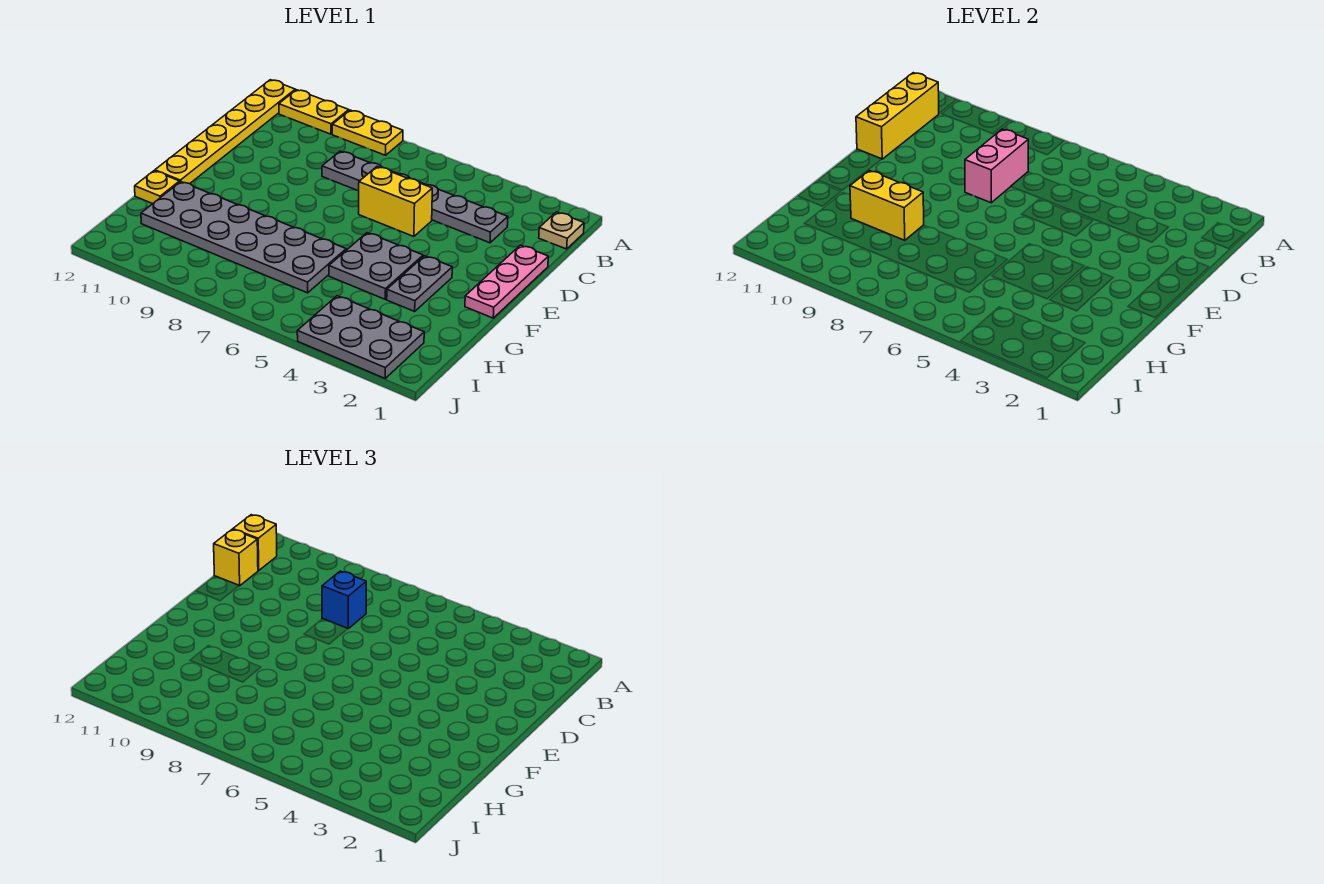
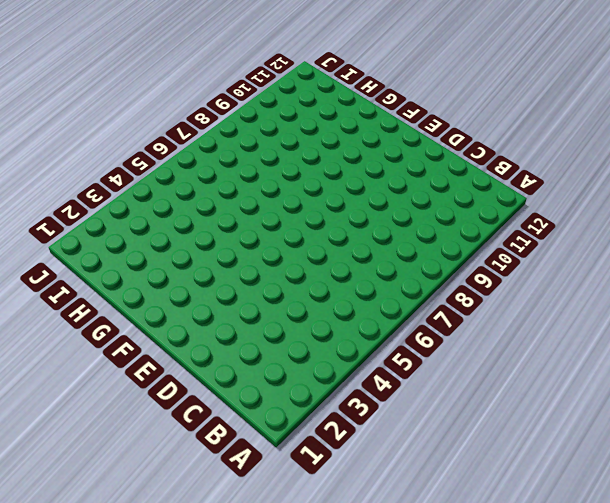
none -> yellow 1x2 plate [332,110,403,155]
none -> yellow 1x2 plate [279,90,349,134]
none -> yellow 1x6 plate [155,80,295,184]

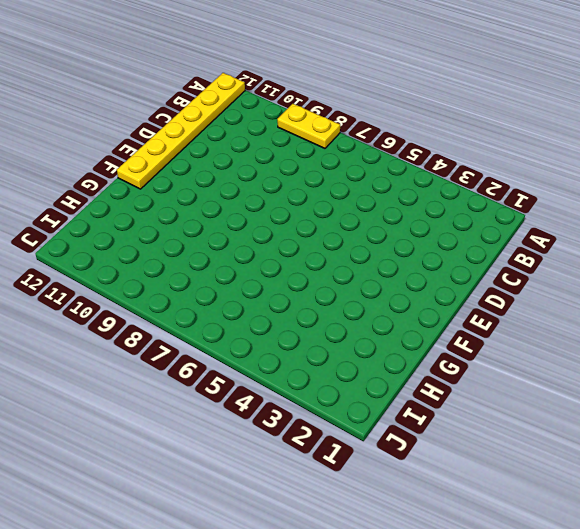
none -> yellow 1x2 plate [279,90,349,134]
none -> tan 1x1 plate [539,212,584,249]
none -> grey 1x6 plate [322,151,508,243]

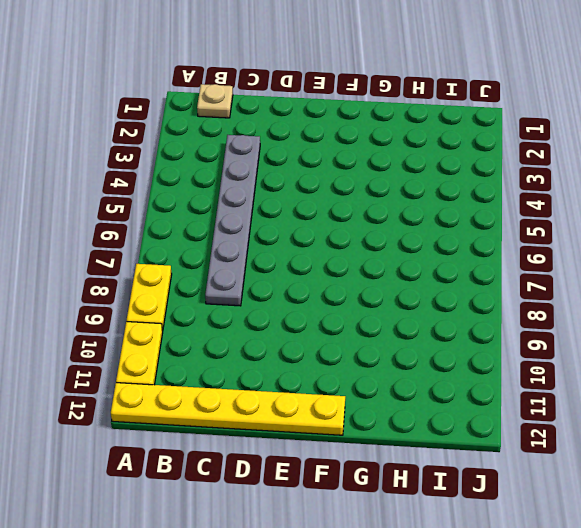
none -> pink 1x3 plate [465,245,548,318]
none -> yellow 1x2 brick [359,167,432,237]
none -> grey 1x2 plate [387,256,452,311]

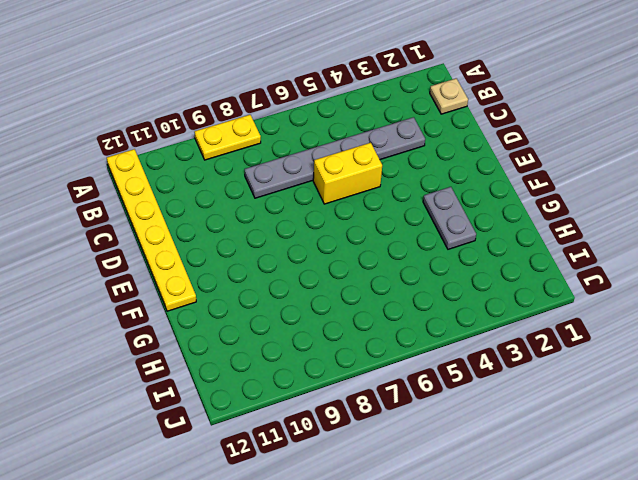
none -> yellow 1x2 plate [279,90,349,134]
none -> pink 1x3 plate [465,245,548,318]
none -> grey 2x2 plate [329,233,423,299]

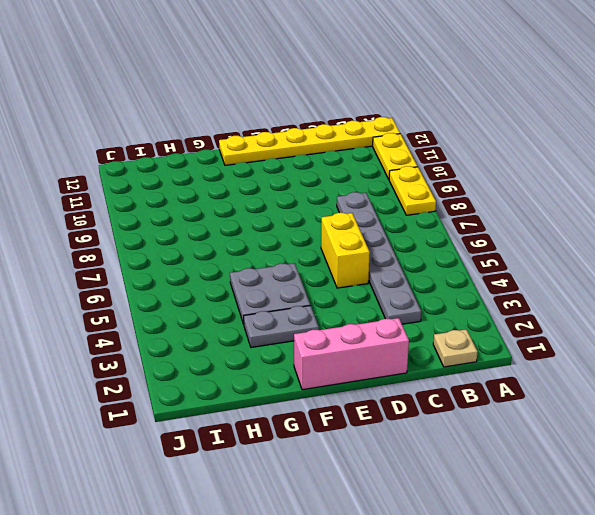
pink 1x3 brick [294,318,409,390] -> pink 1x3 plate [465,245,548,318]
none -> grey 2x6 plate [141,182,346,293]
none -> yellow 1x1 plate [135,171,180,204]
none -> grey 2x3 plate [297,296,424,378]

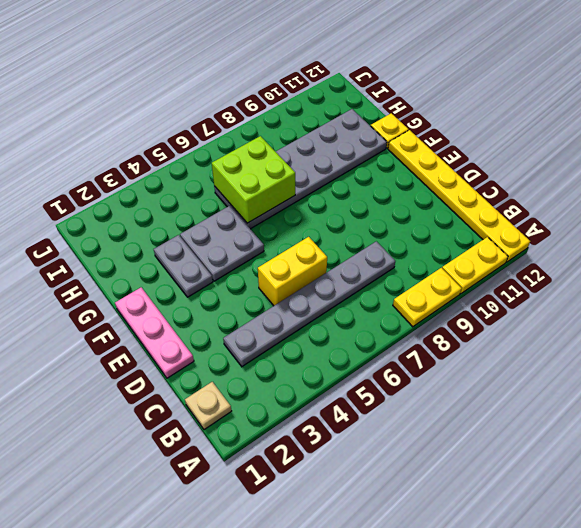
lime 2x2 brick [212,136,295,223] -> none
none -> grey 2x3 plate [297,296,424,378]
none -> yellow 1x3 brick [856,73,939,159]
none -> pink 1x2 brick [965,129,1028,203]

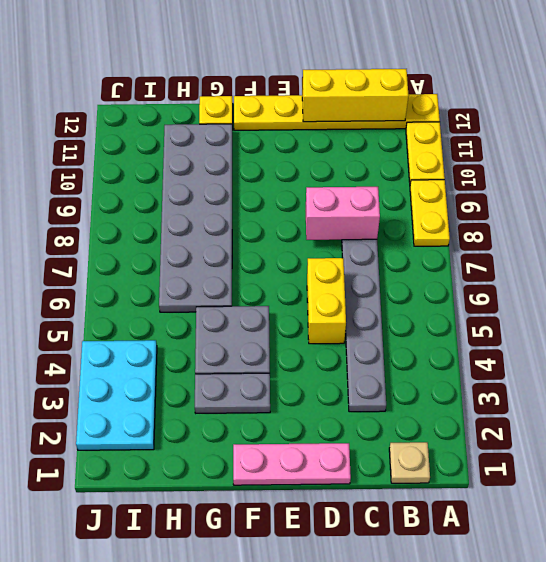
cyan 2x3 plate [76,340,157,450] -> grey 2x3 plate [297,296,424,378]
none -> yellow 1x2 brick [850,170,924,240]
none -> yellow 1x1 brick [233,515,277,571]
none -> blue 1x1 brick [322,571,366,628]

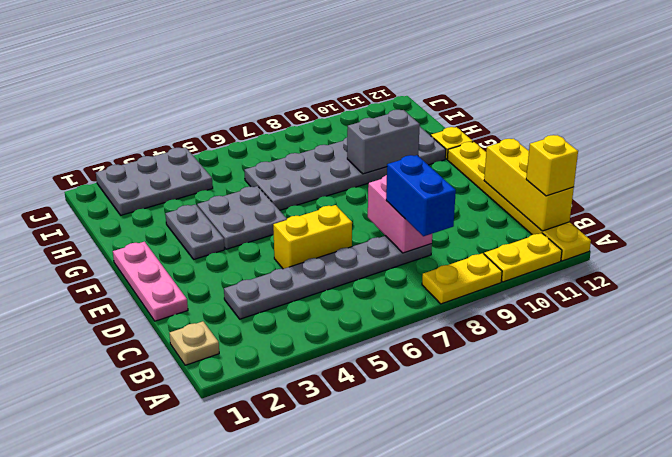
blue 1x2 brick [386,155,456,236] -> blue 1x1 brick [322,571,366,628]
grey 1x2 brick [347,110,420,174] -> yellow 1x2 brick [850,170,924,240]
none -> yellow 1x1 brick [214,530,258,586]

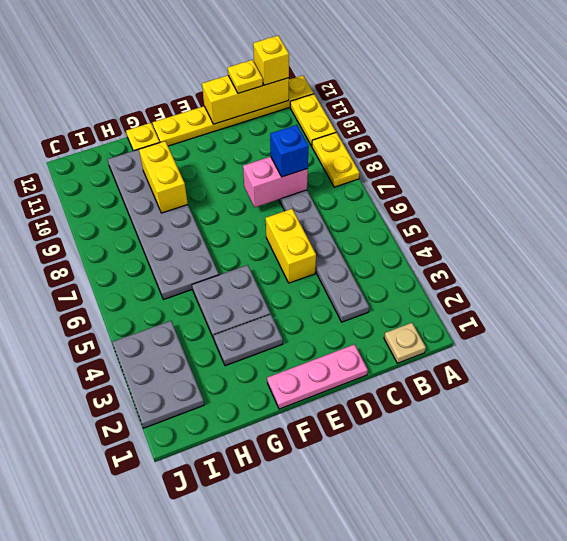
yellow 1x1 plate [228,60,263,93] -> yellow 1x1 brick [214,530,258,586]

